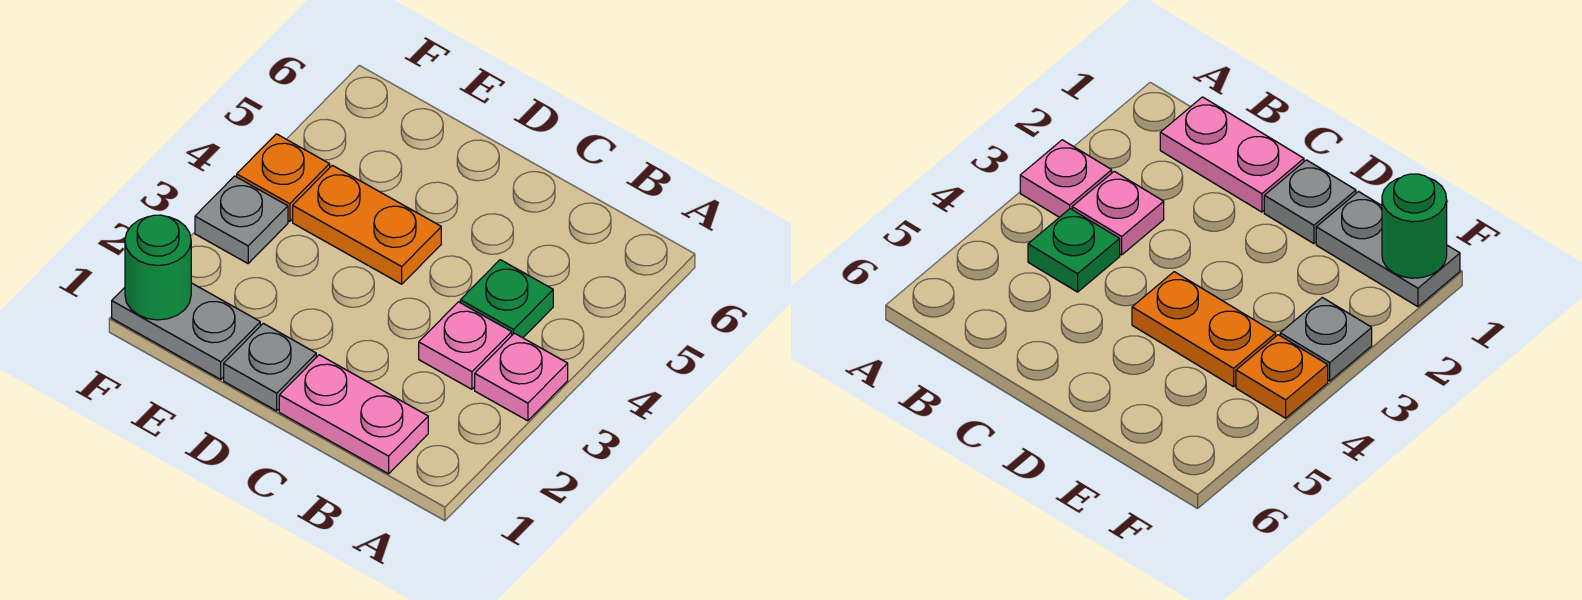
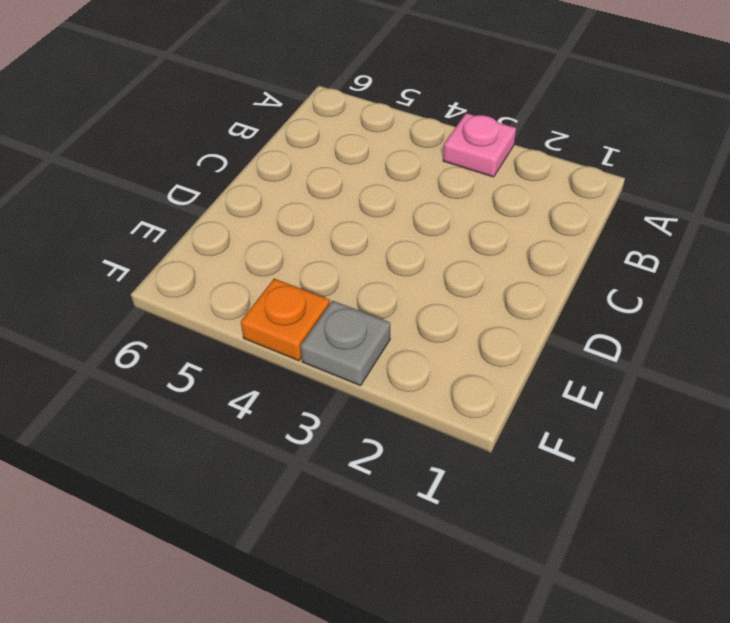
none -> pink 1x2 plate [279,355,428,474]
none -> pink 1x1 plate [419,302,512,389]

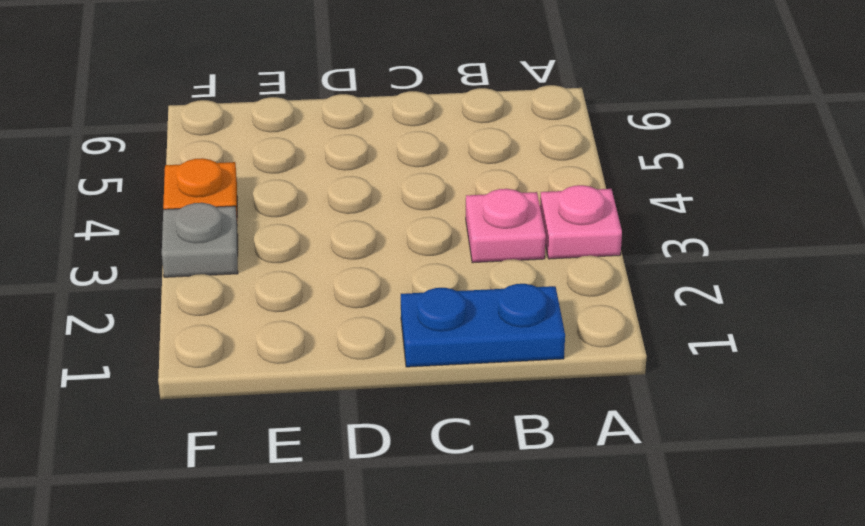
blue 1x2 plate [401,284,565,367] -> pink 1x2 plate [279,355,428,474]
none -> green 1x1 plate [460,260,553,338]
none -> grey 1x1 plate [224,323,316,411]

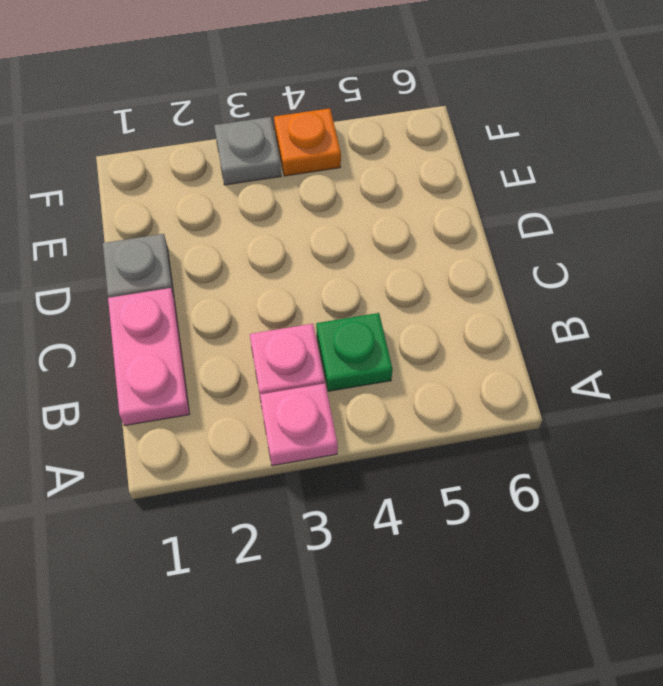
none -> orange 1x2 plate [293,165,441,284]
none -> grey 1x2 plate [112,283,260,379]

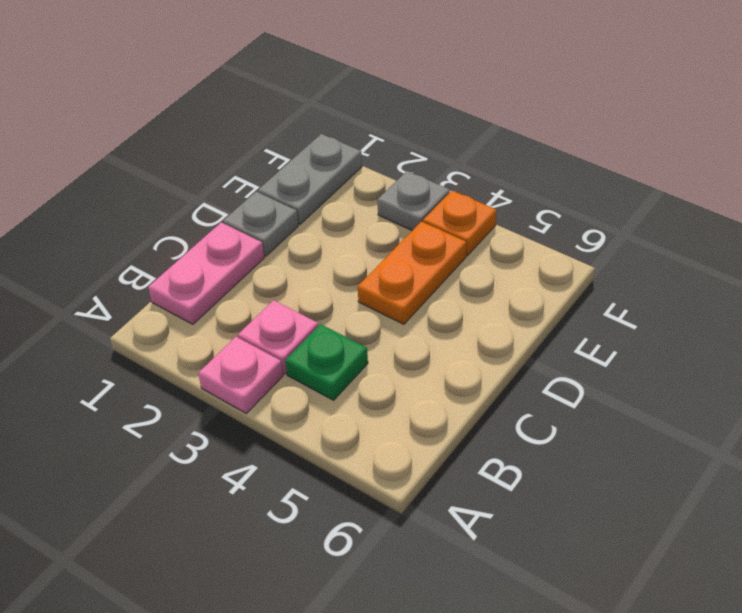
none -> green 1x1 round brick [125,215,191,320]

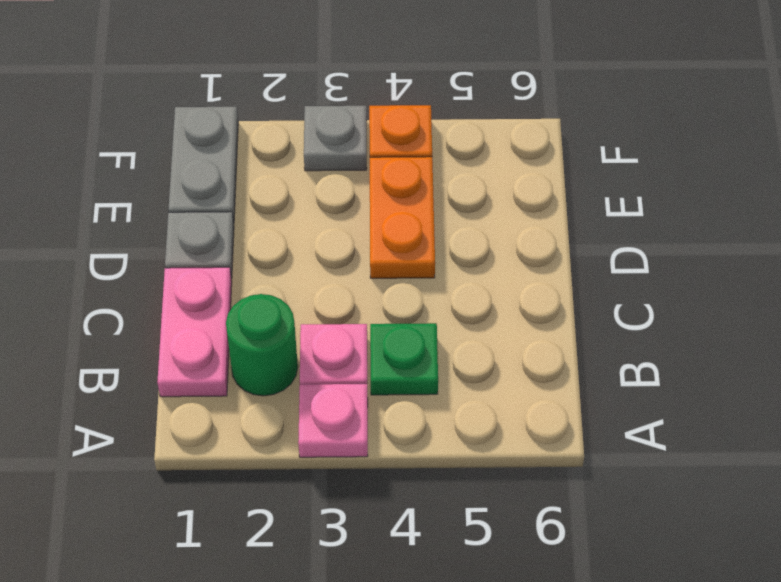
green 1x1 round brick [226,294,298,396] -> green 1x1 round brick moved to [125,215,191,320]

